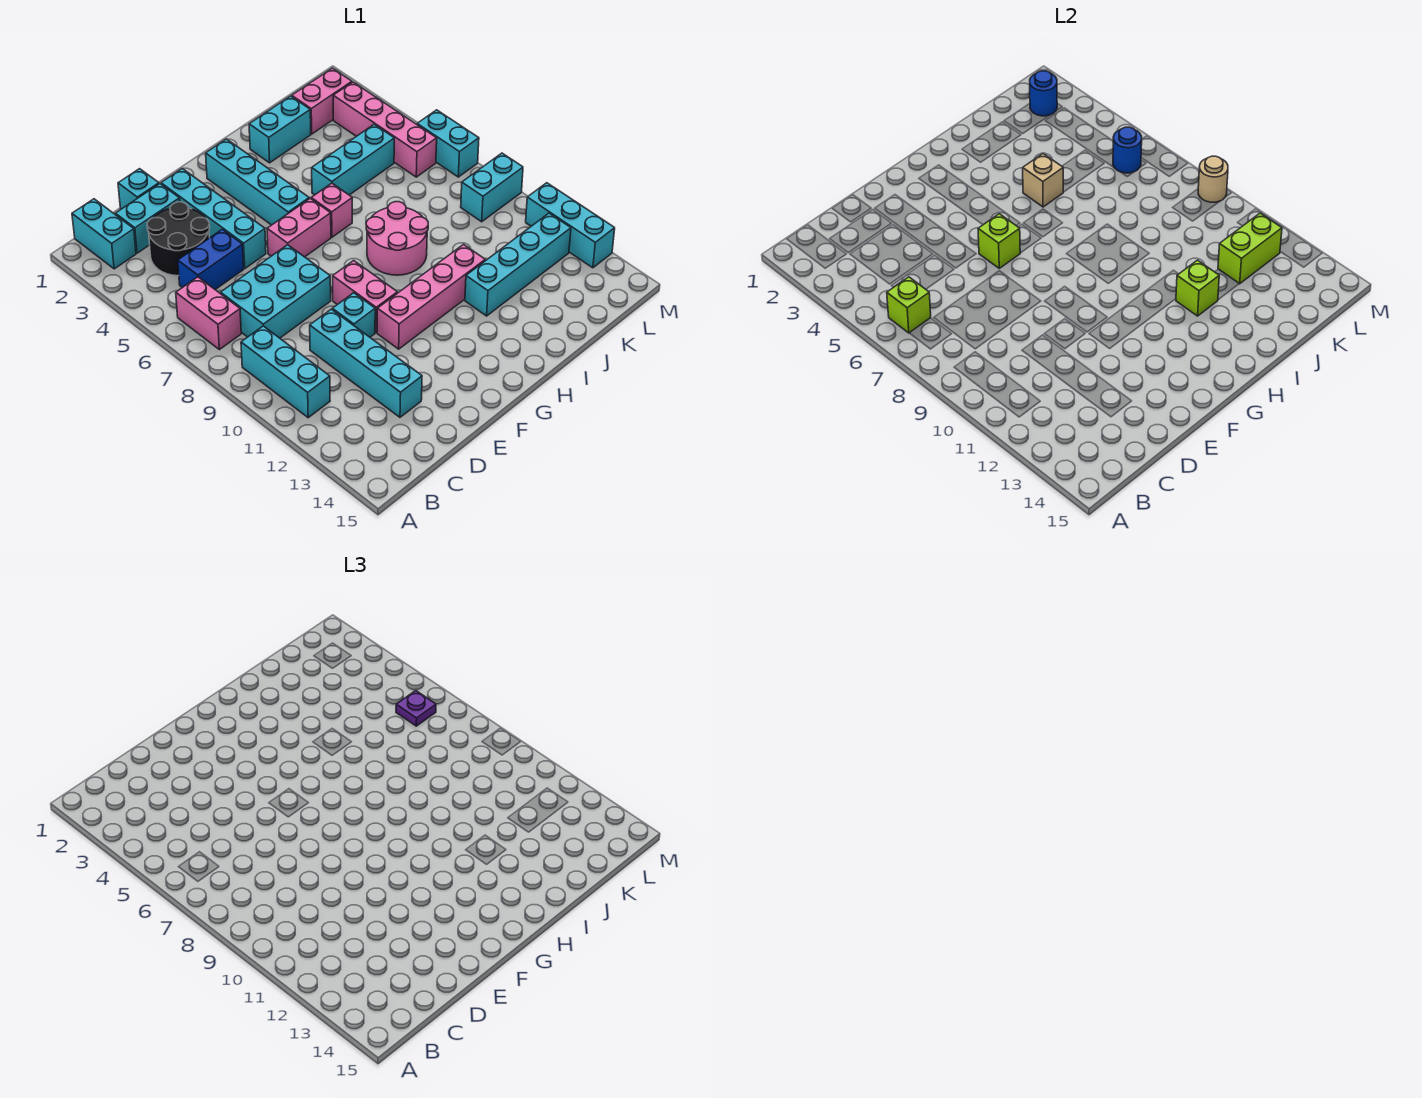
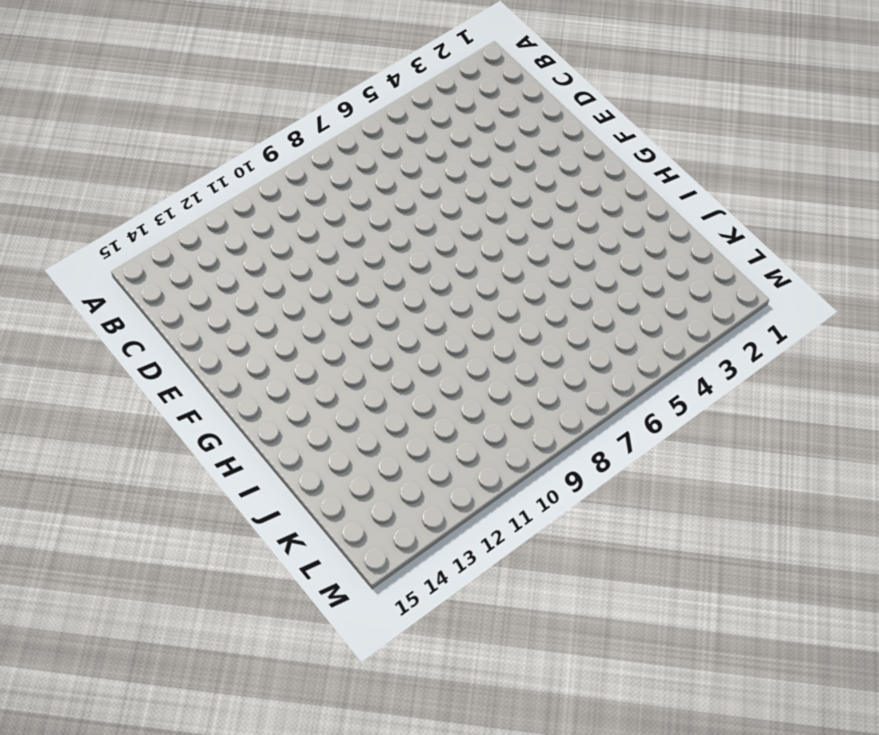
none -> cyan 1x2 brick [72,199,136,269]
none -> pink 1x2 brick [176,277,241,350]
none -> cyan 1x3 brick [241,326,330,418]
none -> cyan 1x2 brick [115,184,180,253]

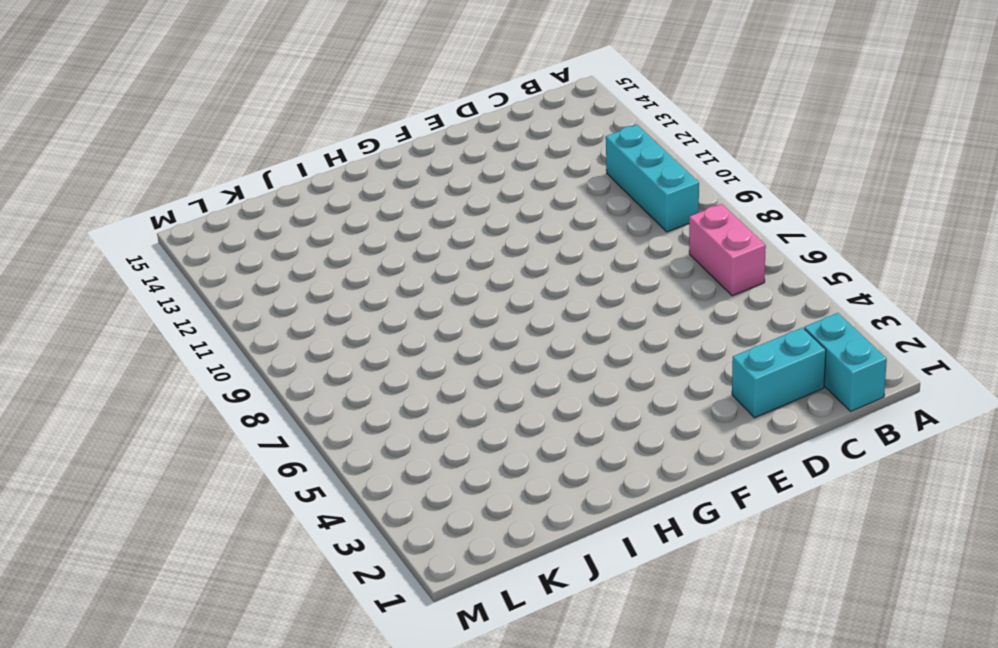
none -> black 2x2 round brick [147,202,210,276]
none -> blue 1x2 brick [178,229,244,290]
none -> cyan 2x3 brick [221,245,331,338]
none -> cyan 1x1 brick [118,169,159,209]

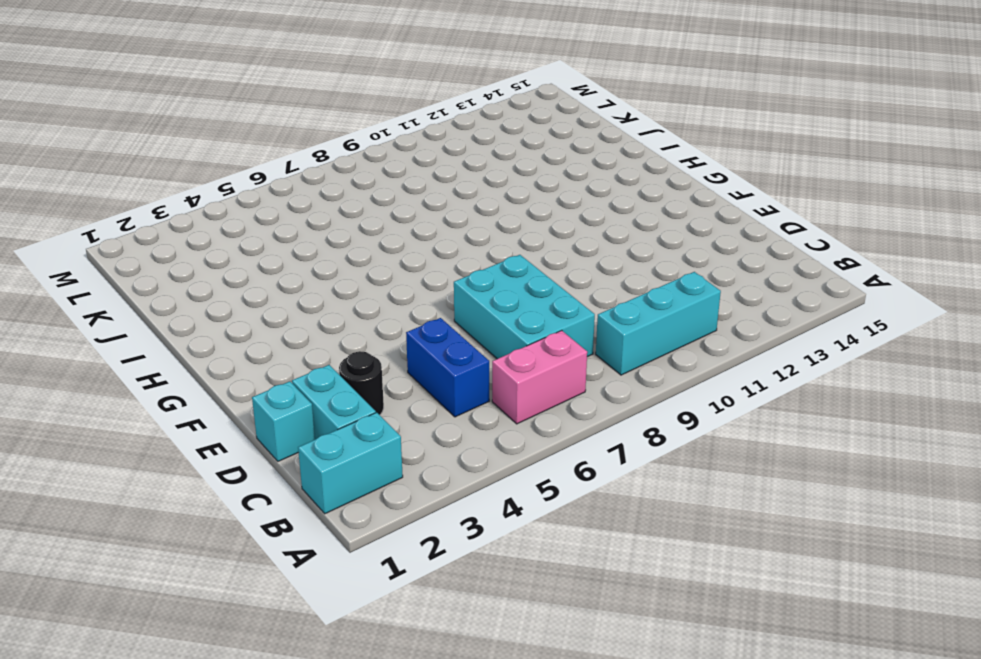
black 1x1 round brick [339,351,384,415] -> black 2x2 round brick [147,202,210,276]
none -> cyan 1x4 brick [310,309,422,417]
none -> cyan 1x4 brick [161,169,266,268]
none -> cyan 1x1 brick [332,293,375,337]
none -> pink 1x2 brick [267,198,331,257]

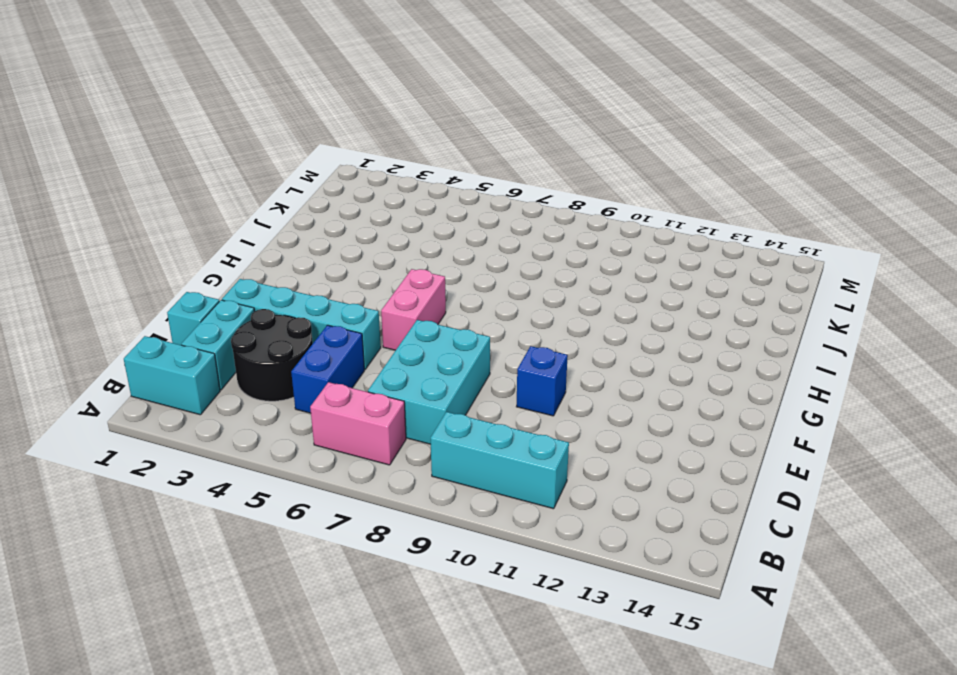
blue 1x1 brick [516,346,568,416] -> cyan 1x1 brick [332,293,375,337]
none -> cyan 1x4 brick [310,309,422,417]
none -> pink 1x2 brick [333,261,397,333]
none -> pink 1x4 brick [377,244,485,349]
none -> cyan 1x4 brick [206,139,309,225]

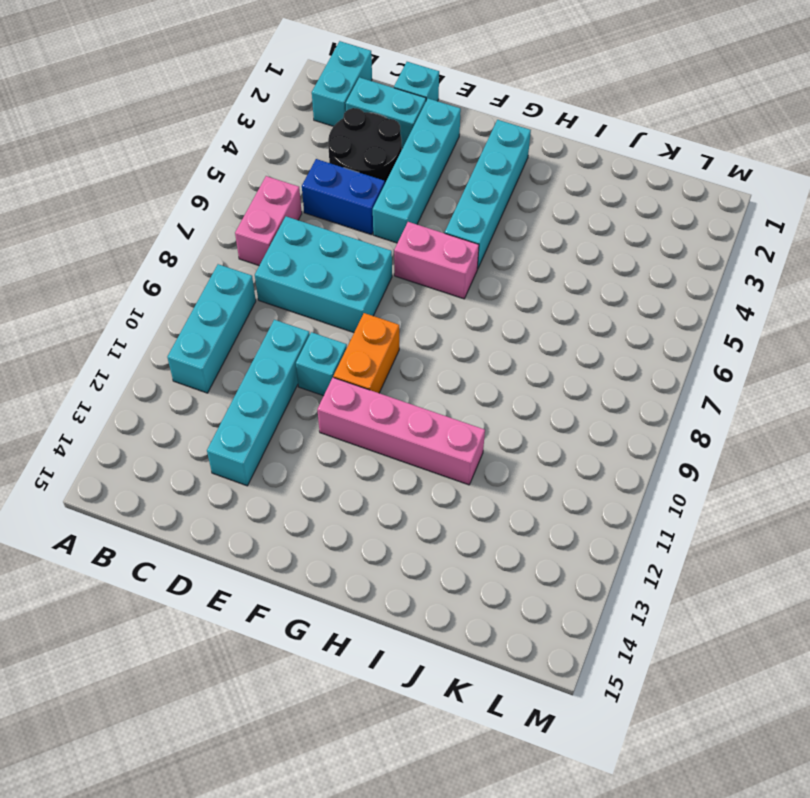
orange 1x2 brick [333,313,399,393] -> pink 1x2 brick [333,261,397,333]
none -> pink 1x1 brick [311,183,352,237]
none -> pink 2x2 round brick [366,202,428,275]
none -> cyan 1x2 brick [249,96,311,163]
none -> cyan 1x3 brick [312,124,394,195]

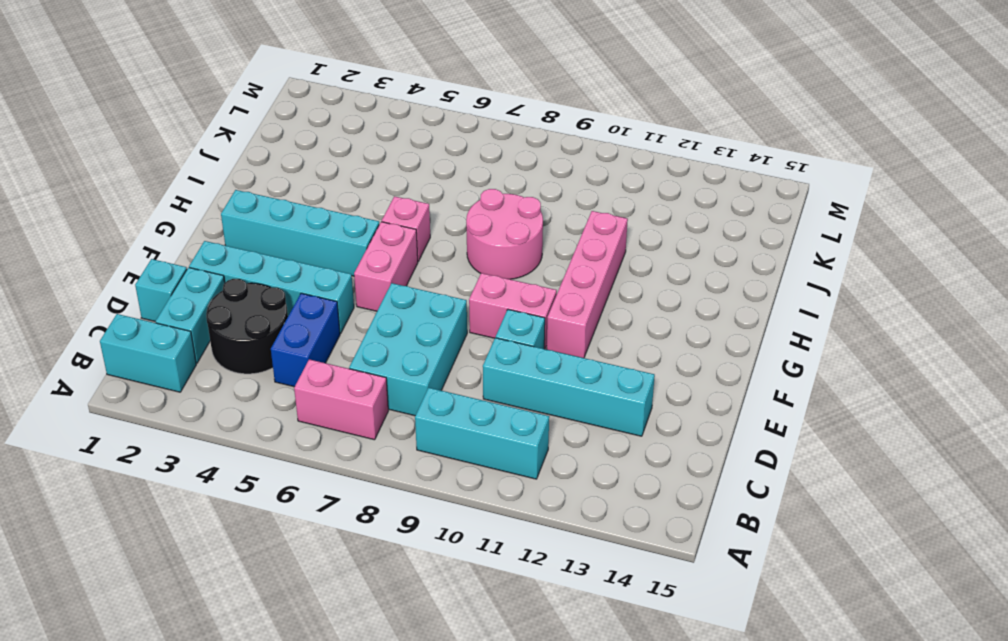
none -> cyan 1x2 brick [249,96,311,163]
none -> cyan 1x3 brick [312,124,394,195]
none -> cyan 1x4 brick [465,213,571,316]
none -> pink 1x2 brick [292,68,352,134]

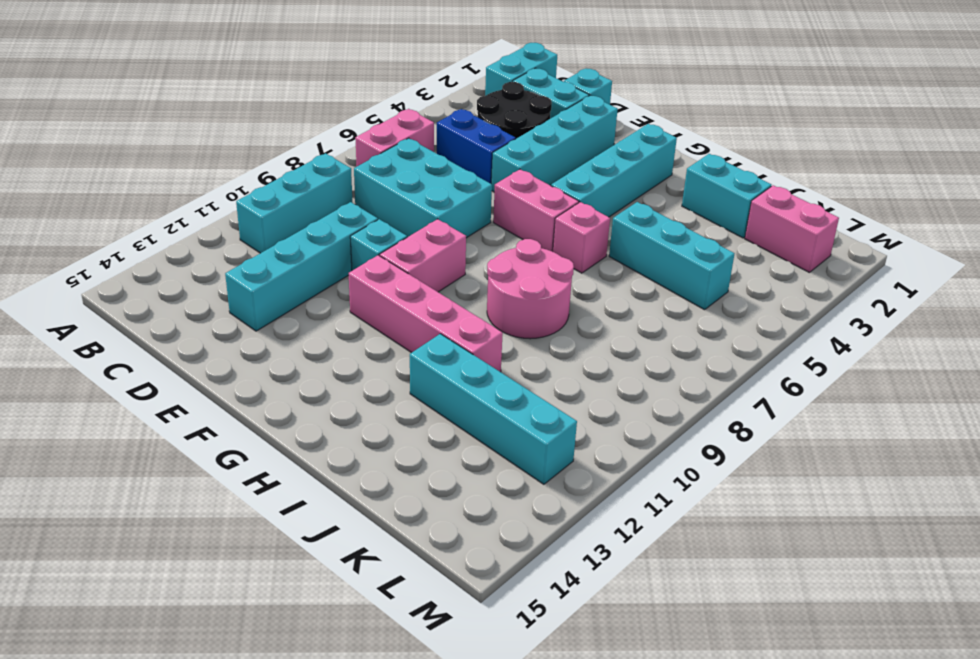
none -> pink 1x4 brick [333,82,437,177]
none -> cyan 1x2 brick [461,153,523,222]
none -> cyan 1x2 brick [417,110,479,177]
none -> cyan 1x3 brick [526,183,615,268]

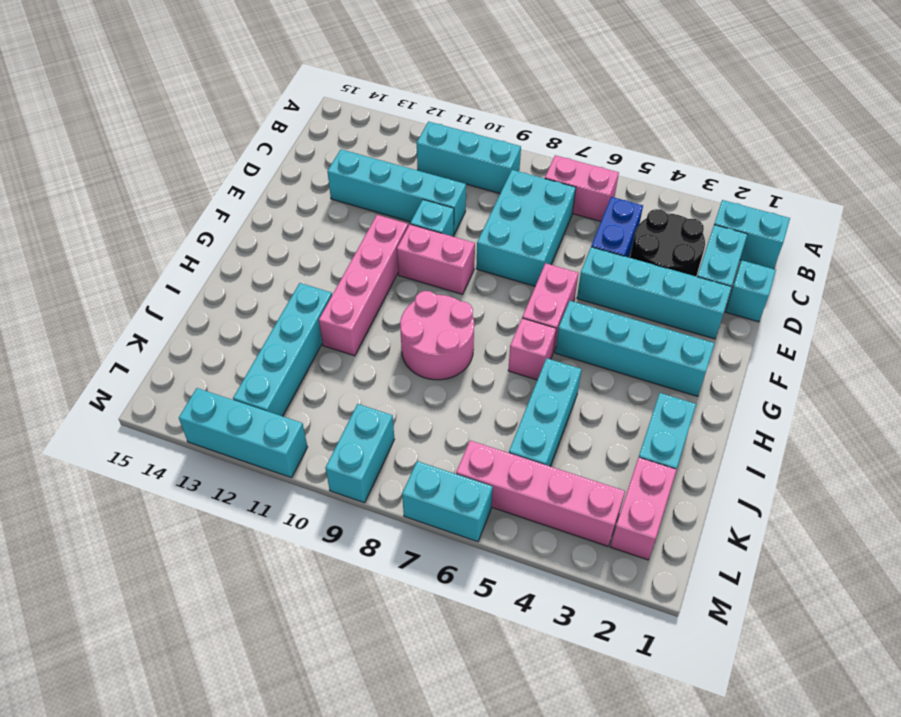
none -> lime 1x1 brick [887,277,931,333]
none -> lime 1x1 brick [978,214,1020,268]
none -> tan 1x1 brick [1023,154,1063,207]
none -> lime 1x1 brick [1176,260,1219,316]

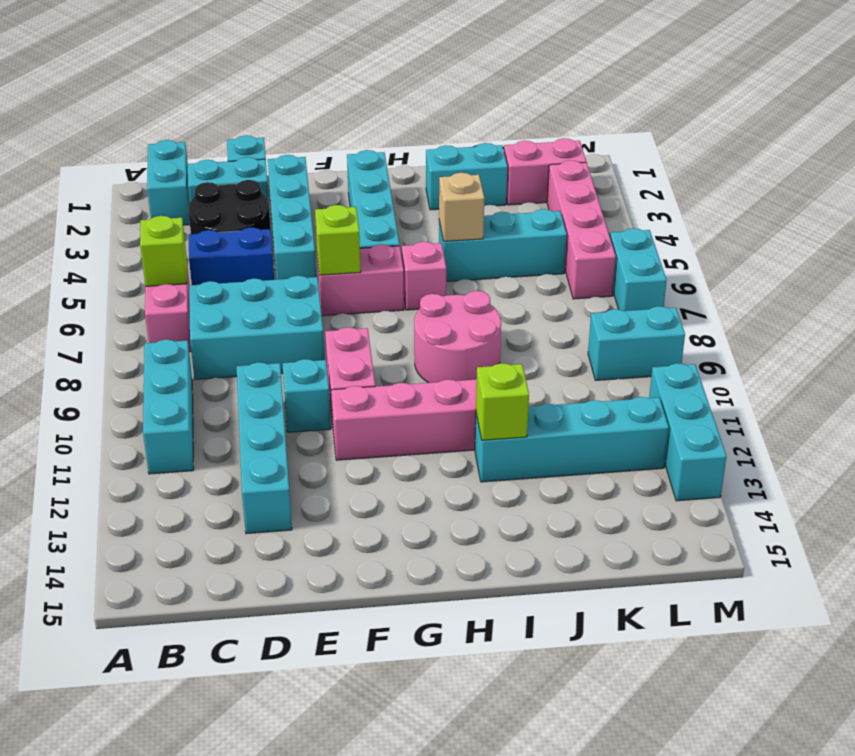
none -> lime 1x2 brick [1218,213,1282,284]
none -> blue 1x1 round brick [1030,71,1057,116]
none -> blue 1x1 round brick [1113,127,1142,173]
none -> tan 1x1 round brick [1198,156,1228,202]

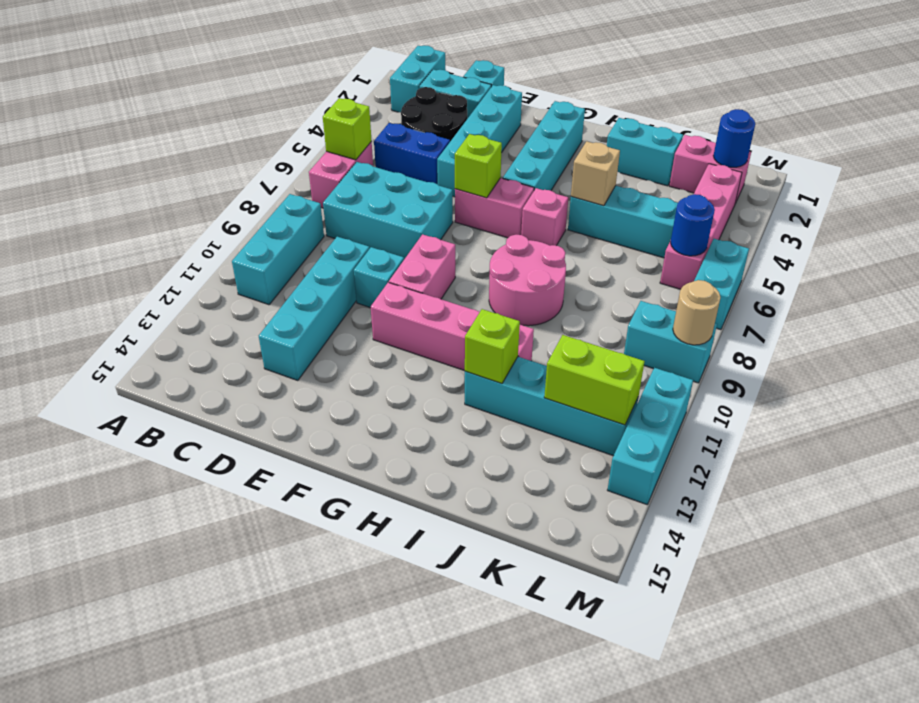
none -> purple 1x1 plate [396,691,436,726]

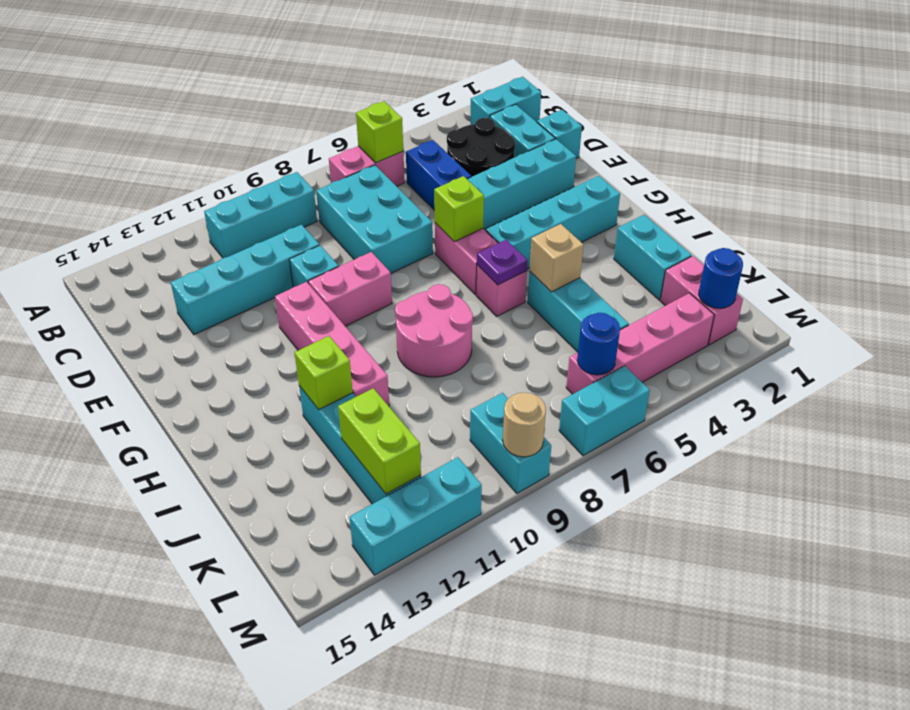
purple 1x1 plate [477,240,528,285] -> purple 1x1 plate moved to [396,691,436,726]

